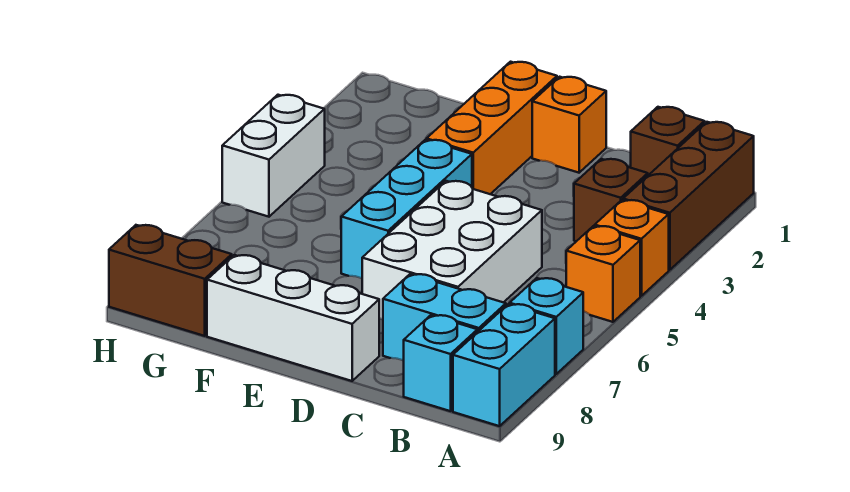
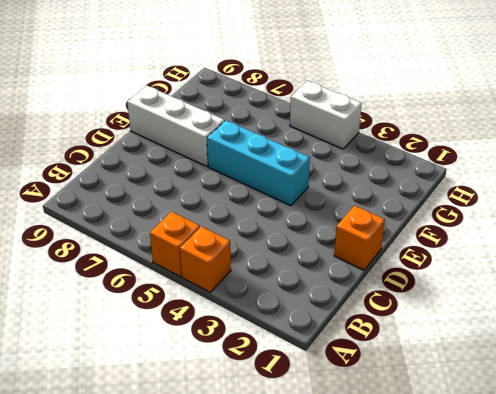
white 1x3 brick [127,86,225,167] -> white 1x3 brick turned to [207,255,379,381]
none -> brown 1x3 brick [623,122,754,270]
none -> cyan 1x1 brick [510,278,583,374]
none -> cyan 1x2 brick [453,304,555,426]

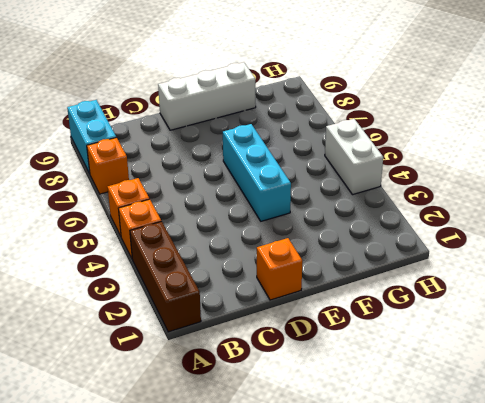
orange 1x1 brick [87,137,129,194] -> cyan 1x1 brick [510,278,583,374]
none -> brown 1x1 brick [631,107,705,175]
none -> brown 1x1 brick [574,159,648,241]
none -> cyan 1x2 brick [383,274,506,361]

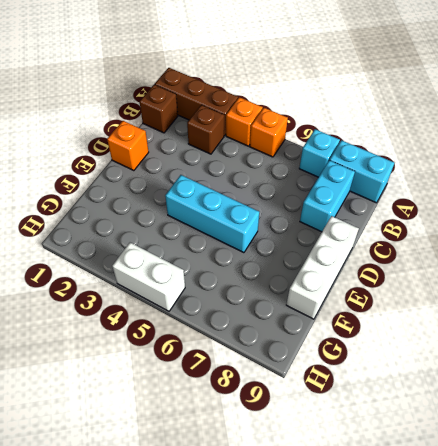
none -> cyan 1x1 brick [404,315,478,411]
none -> white 2x3 brick [362,181,542,320]
none -> orange 1x3 brick [427,62,557,194]

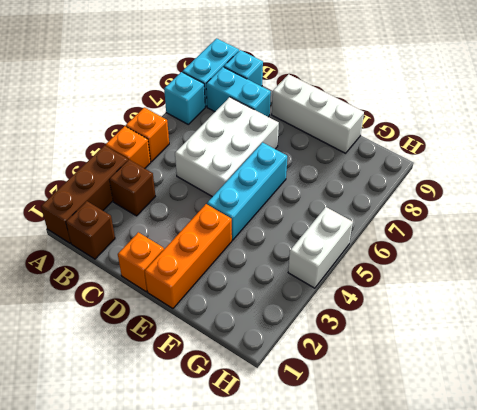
none -> brown 1x2 brick [109,225,232,336]

